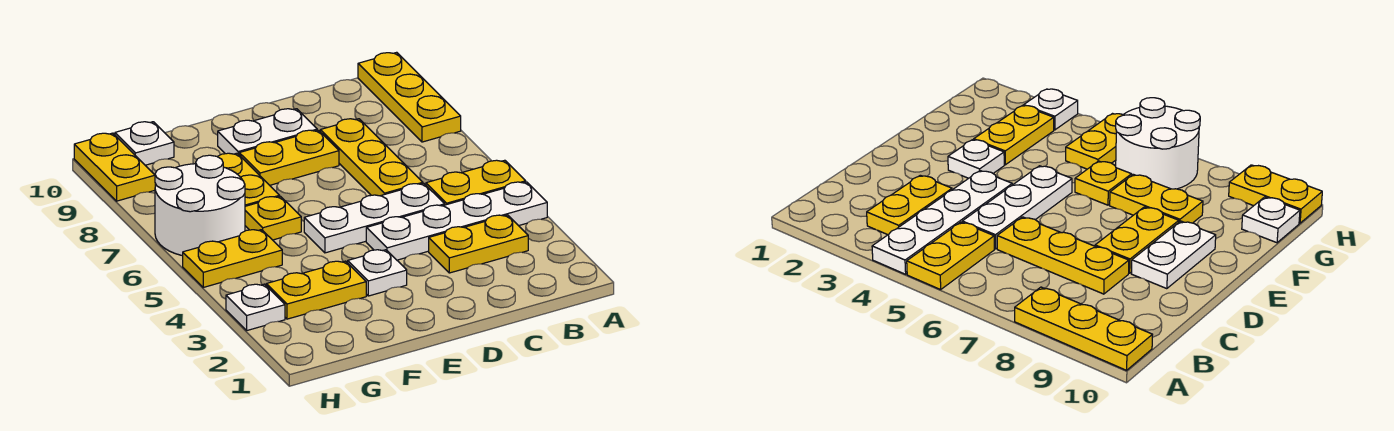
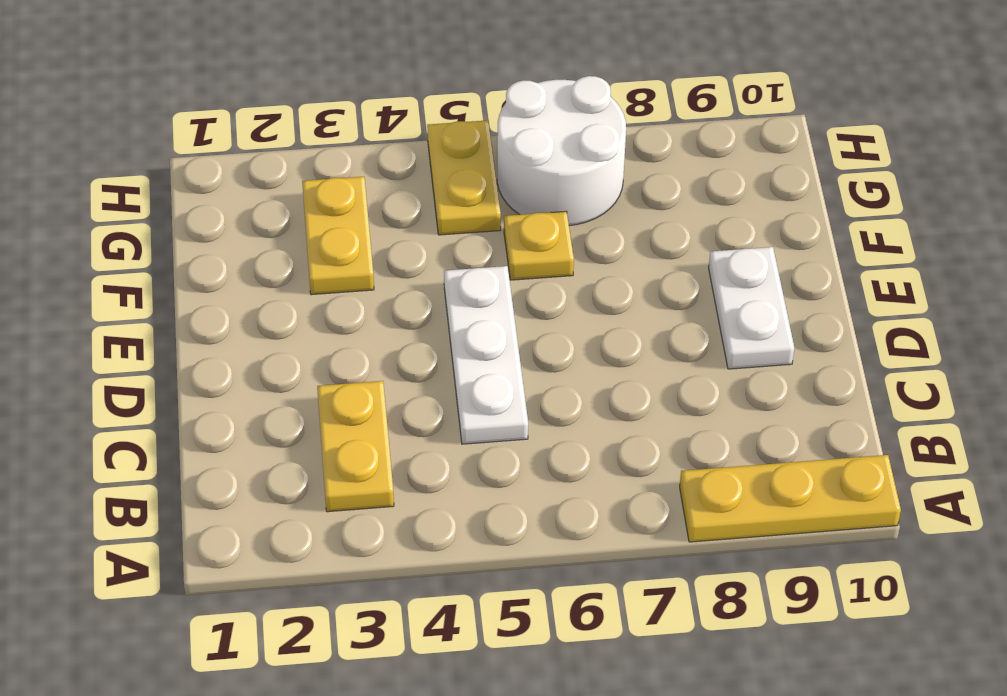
none -> white 1x4 plate [366,182,547,260]
none -> yellow 1x2 plate [426,160,526,205]
none -> yellow 1x3 plate [320,119,423,196]

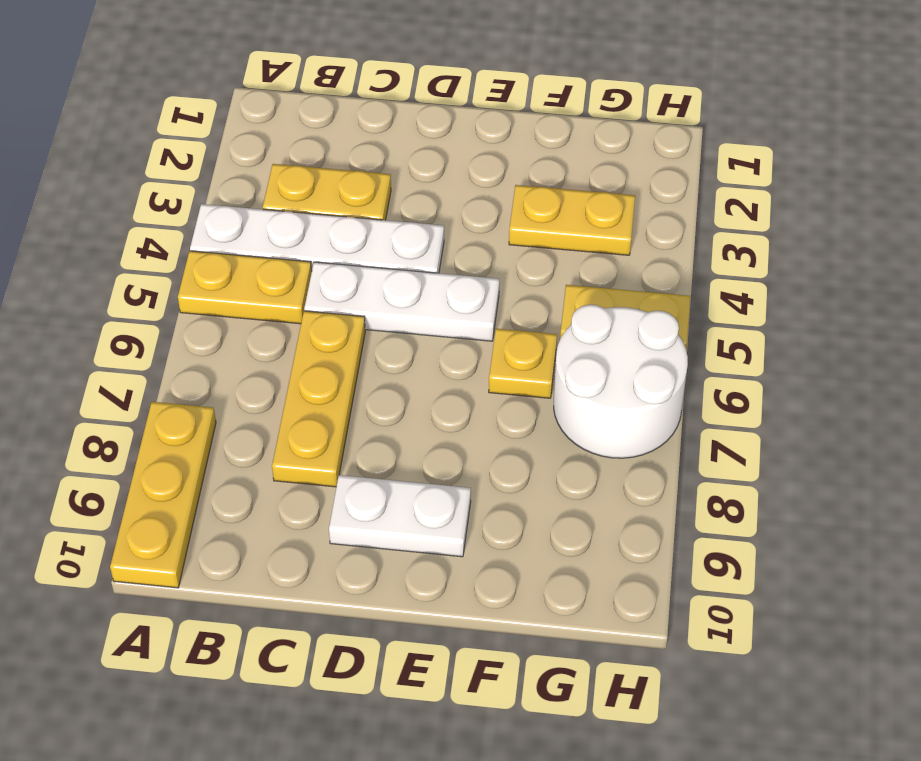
none -> yellow 1x2 plate [239,130,339,185]
none -> white 1x1 plate [348,250,407,296]
none -> yellow 1x2 plate [217,153,280,206]

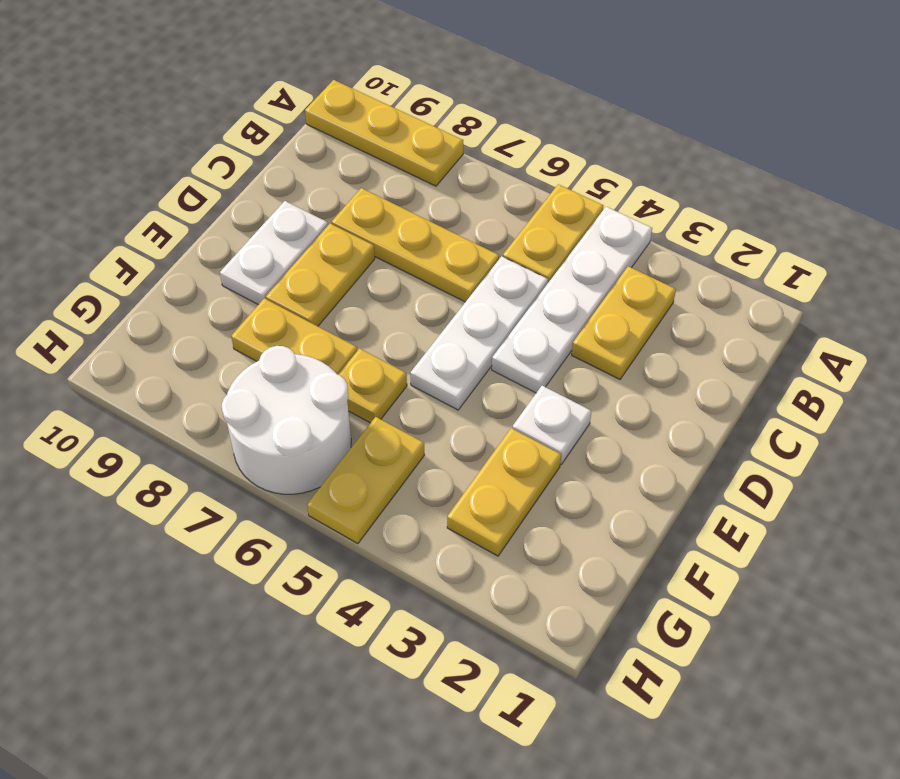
none -> white 1x1 plate [115,122,174,165]
none -> white 1x1 plate [226,284,285,330]
none -> yellow 1x2 plate [74,133,155,201]

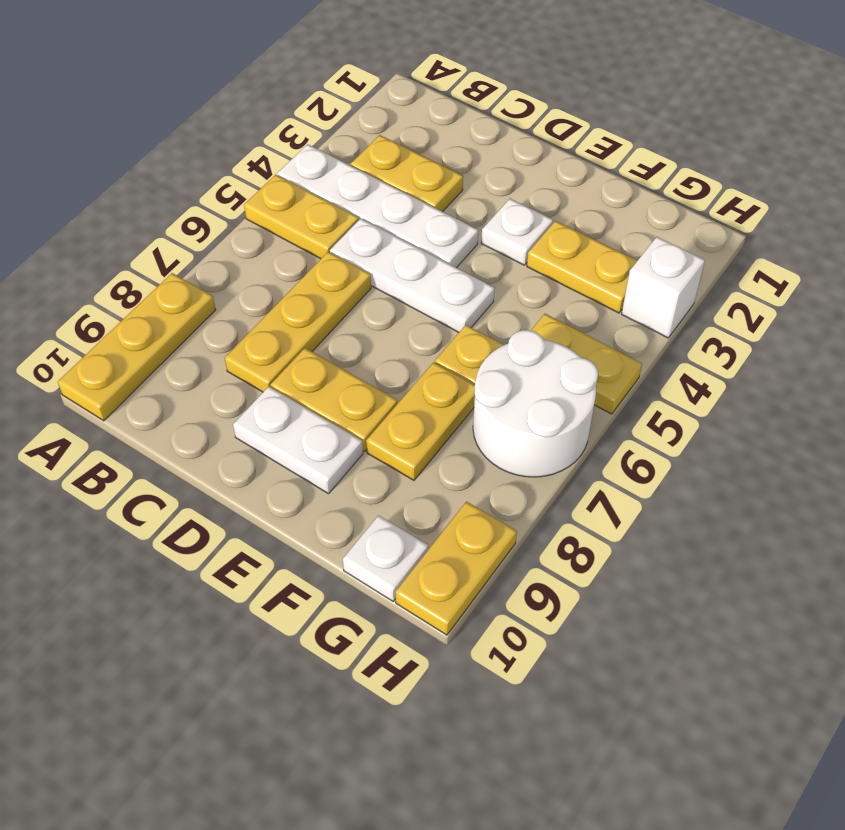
white 1x1 brick [622,237,705,338] -> white 1x1 plate [226,284,285,330]

